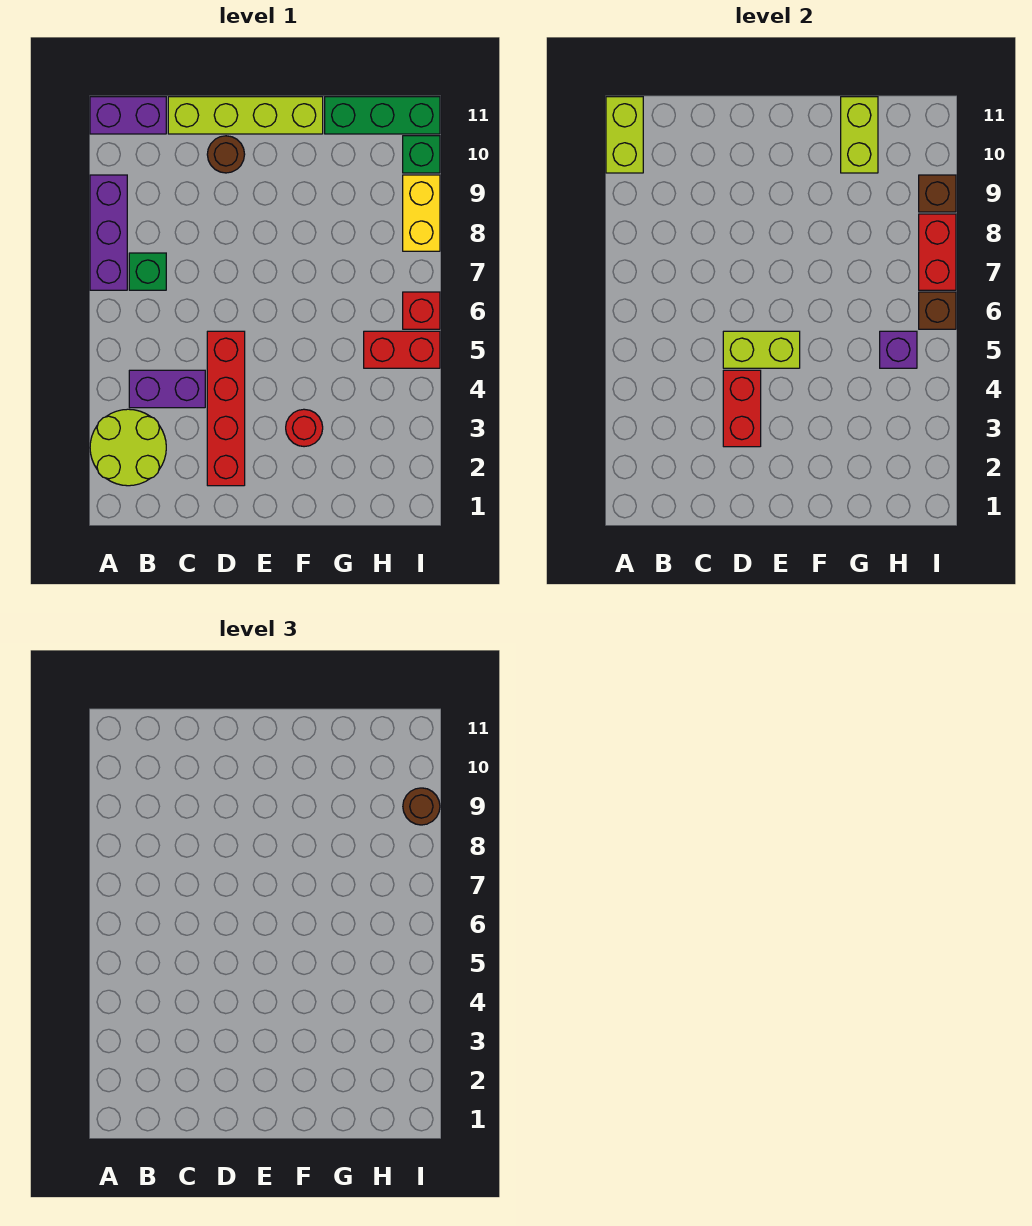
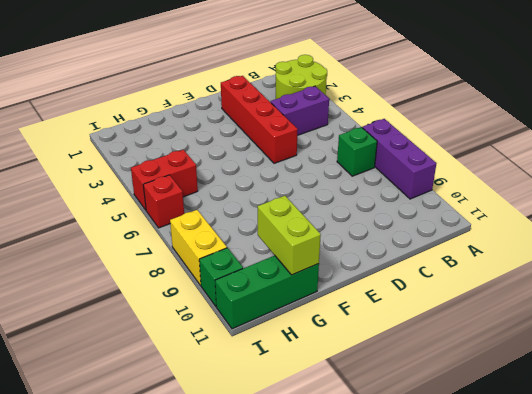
none -> purple 1x2 brick [90,97,166,134]
none -> lime 1x4 brick [168,97,323,134]
none -> brown 1x1 round brick [207,136,245,173]

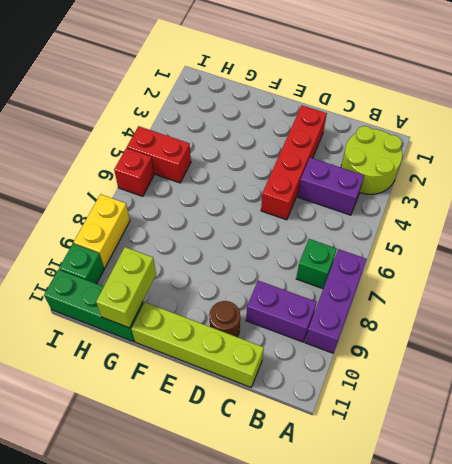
purple 1x2 brick [246,281,317,342] -> purple 1x2 brick moved to [90,97,166,134]
none -> red 1x1 round brick [286,409,323,447]
none -> lime 1x2 brick [606,97,643,173]
none -> red 1x2 brick [723,370,761,447]

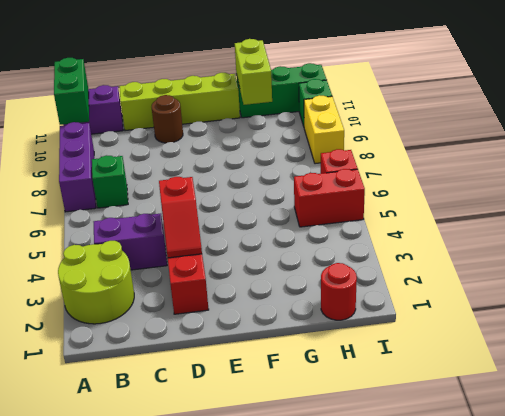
green 1x2 brick [54,58,89,125] -> lime 1x2 brick [606,97,643,173]
red 1x2 slope [159,177,202,258] -> red 1x2 brick [723,370,761,447]
red 1x1 round brick [321,263,357,320] -> red 1x1 round brick moved to [286,409,323,447]
none -> lime 1x2 brick [723,331,800,368]
none -> purple 1x1 brick [880,331,917,368]
none -> brown 1x1 brick [919,292,956,329]

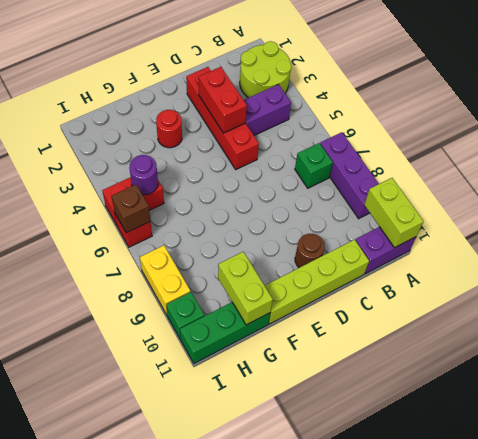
purple 1x1 round brick [129,155,158,195] -> purple 1x1 brick [880,331,917,368]
none -> lime 1x2 brick [723,331,800,368]
none -> red 1x2 brick [919,214,956,290]
none -> brown 1x1 brick [919,175,956,212]

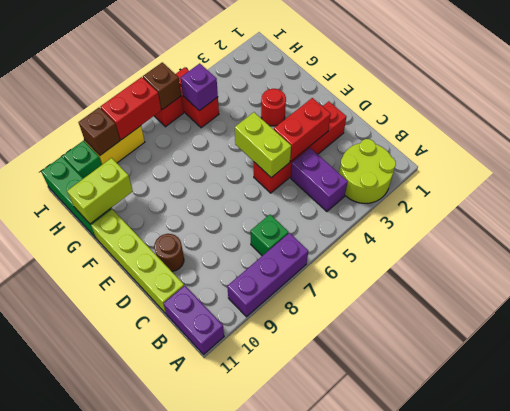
none -> lime 1x2 brick [606,97,643,173]
none -> brown 1x1 round brick [403,788,440,825]

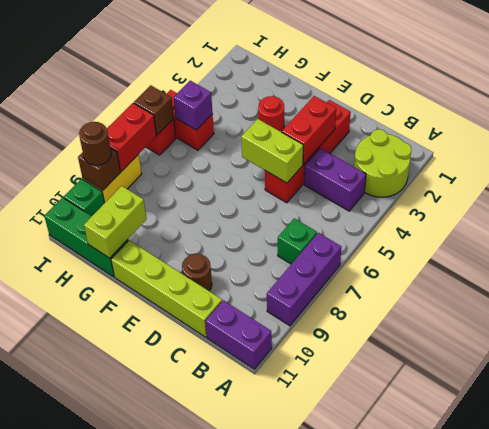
none -> lime 1x2 brick [606,97,643,173]

